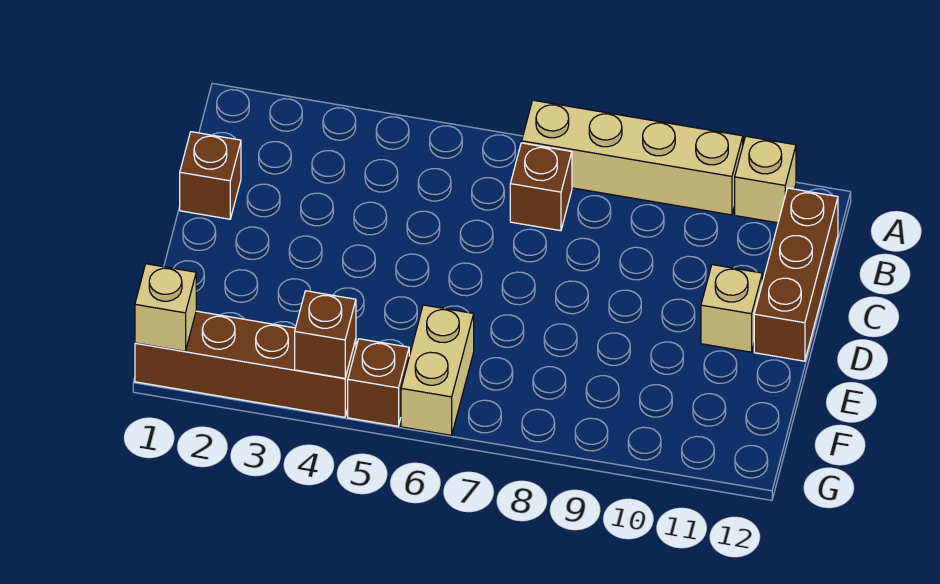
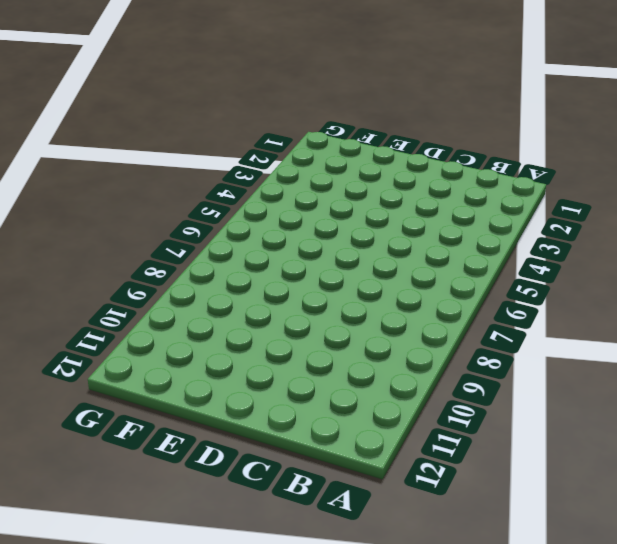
none -> tan 1x4 brick [522,100,743,215]
none -> tan 1x1 brick [735,136,796,223]

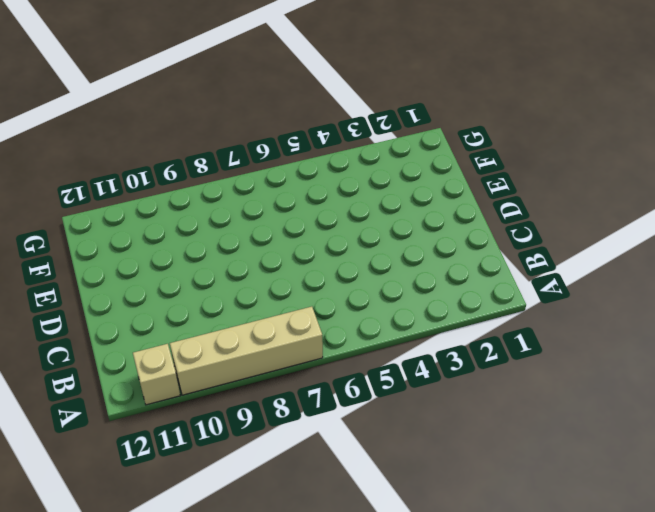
none -> brown 1x1 brick [510,143,572,231]
none -> brown 1x3 brick [754,188,838,361]

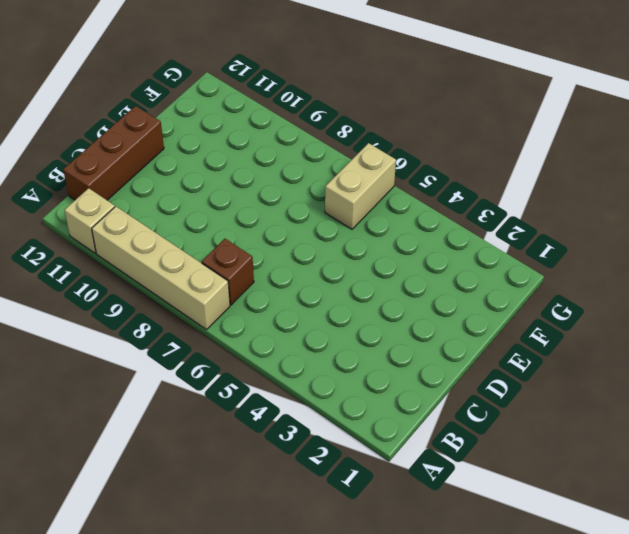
none -> brown 1x1 brick [180,132,241,219]
none -> tan 1x1 brick [701,265,762,352]

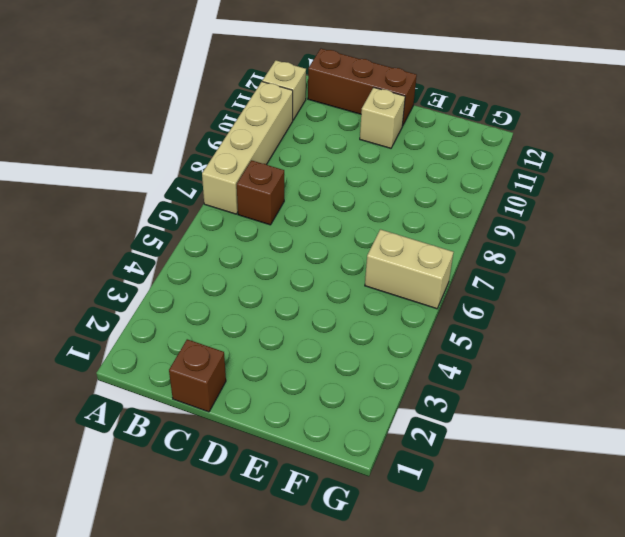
none -> brown 1x4 brick [135,311,356,417]
none -> brown 1x1 brick [348,339,409,426]

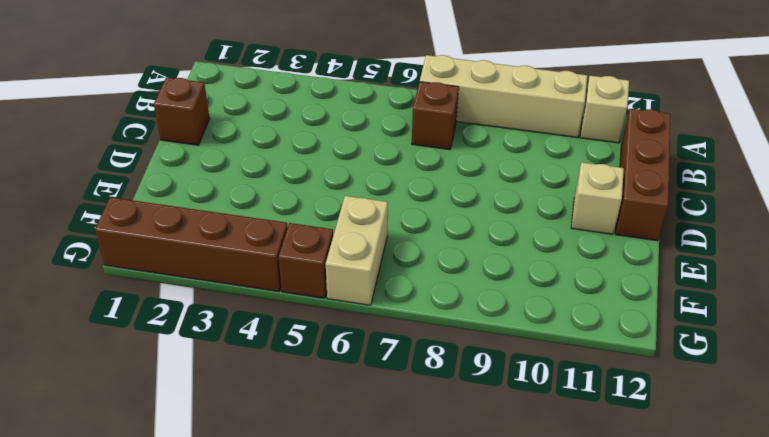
none -> tan 1x1 brick [135,264,196,351]
none -> brown 1x1 brick [295,291,356,378]

